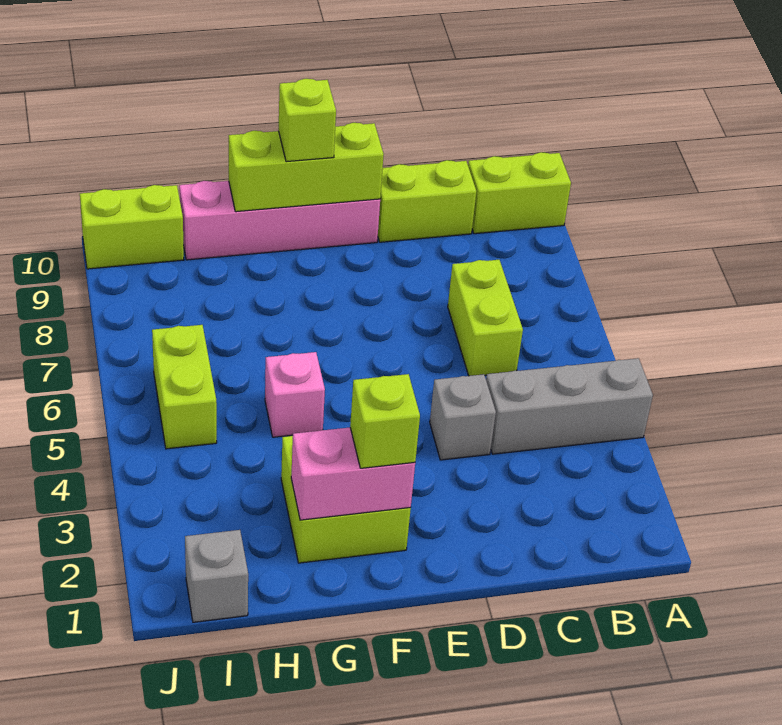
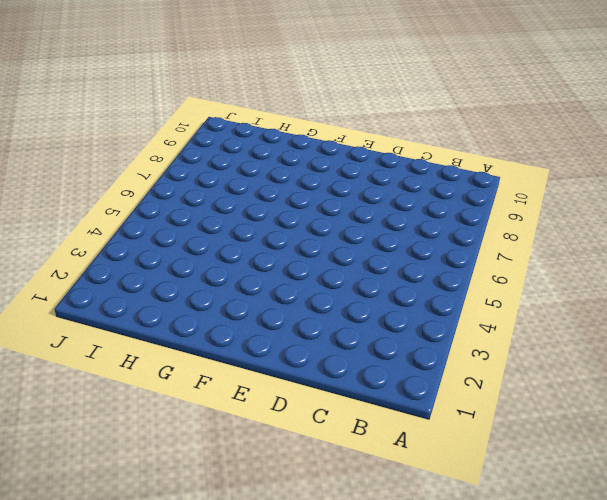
none -> grey 1x3 brick [486,358,653,454]
none -> lime 1x2 brick [468,152,571,234]
none -> lime 1x2 brick [448,260,523,376]

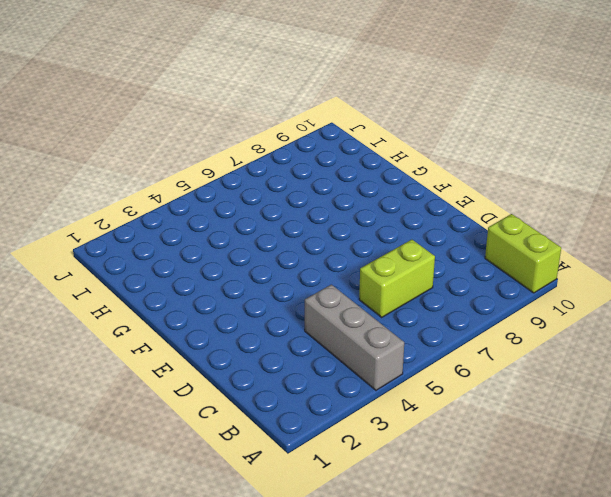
none -> lime 1x2 brick [378,160,476,242]
none -> grey 1x1 brick [430,374,496,460]
none -> pink 1x4 brick [179,181,380,260]

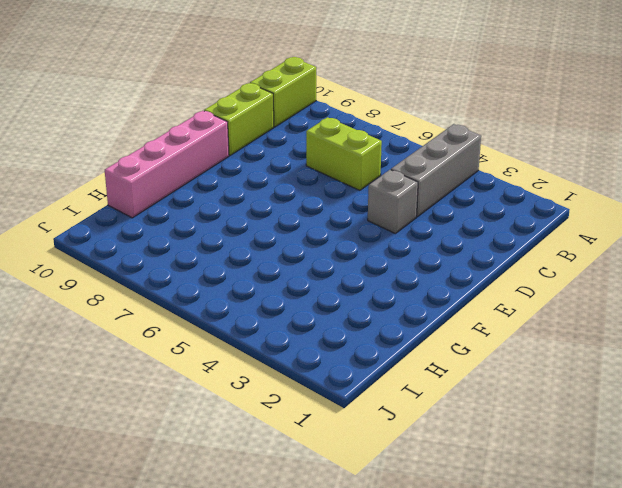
none -> lime 2x2 brick [281,436,411,563]
none -> pink 1x1 brick [265,352,325,437]
none -> grey 1x1 brick [185,530,248,622]

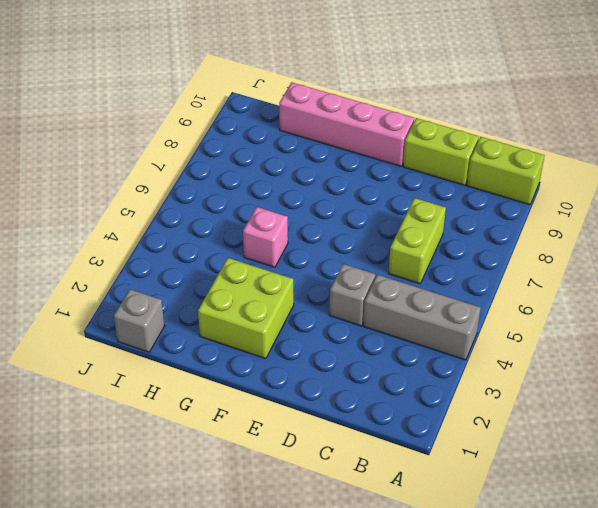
none -> lime 1x2 brick [152,325,217,449]
none -> lime 1x2 brick [80,185,184,269]
none -> lime 1x3 brick [229,123,384,212]

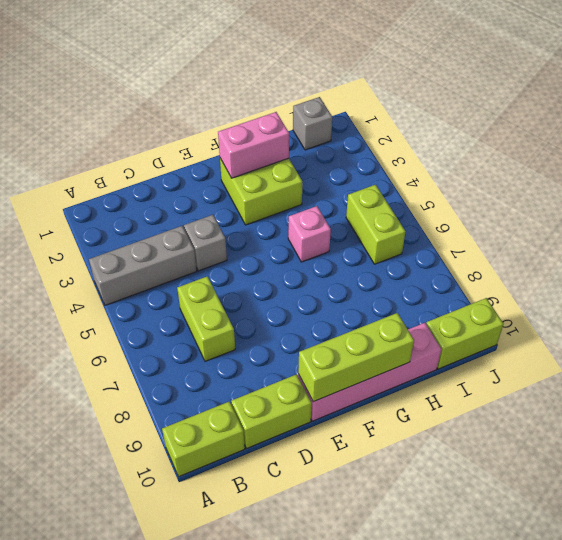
none -> lime 1x1 brick [350,374,420,468]
none -> lime 1x1 brick [279,79,336,162]

